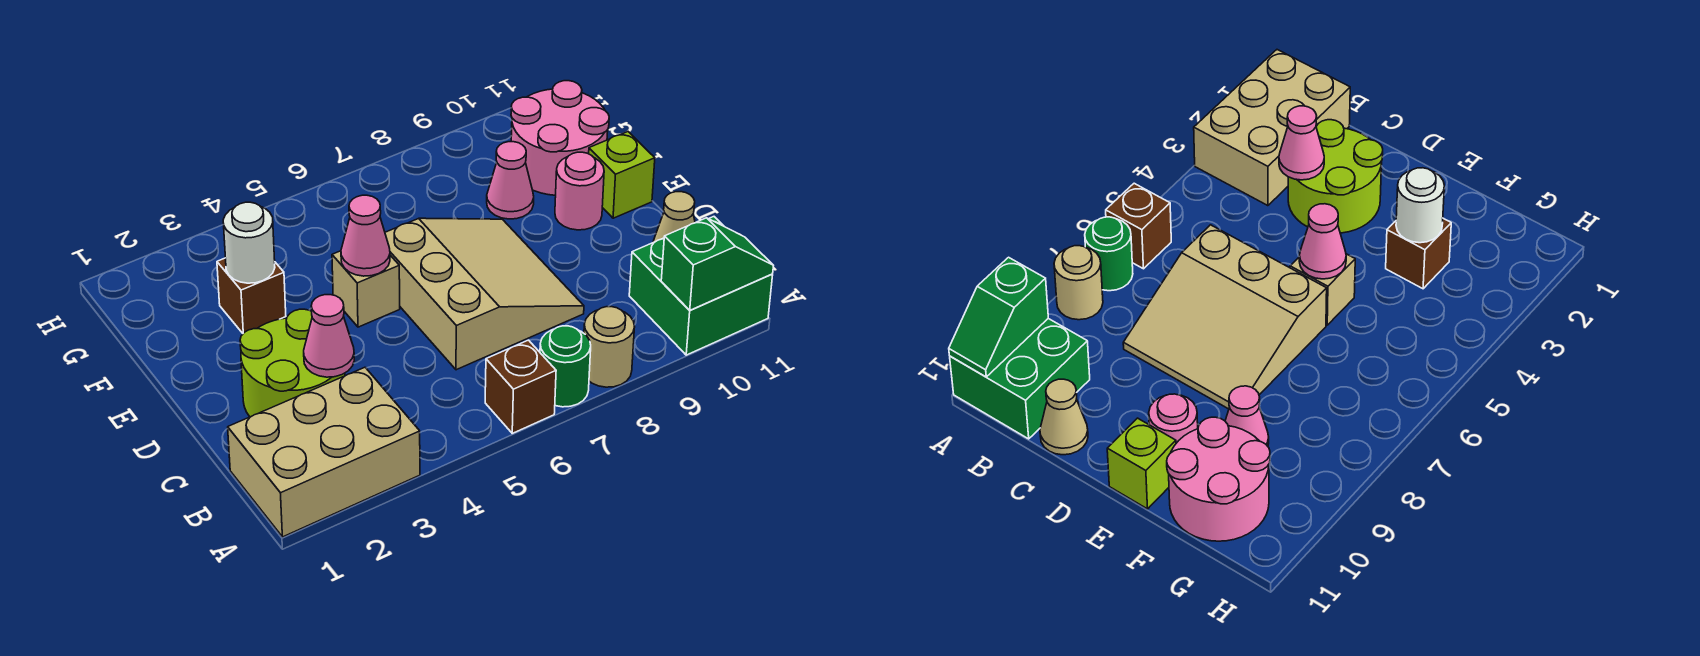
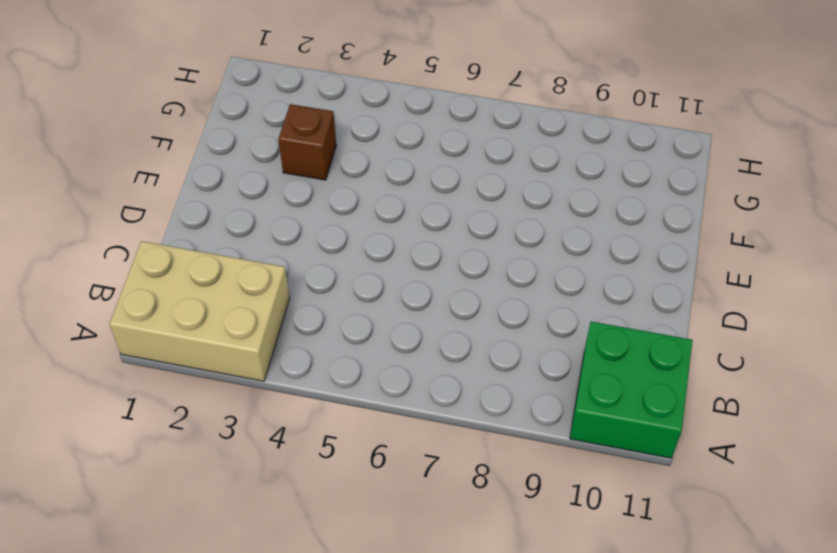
none -> brown 1x1 brick [485,340,556,433]
none -> green 1x1 round brick [540,326,591,407]
none -> tan 1x1 round brick [584,307,635,387]

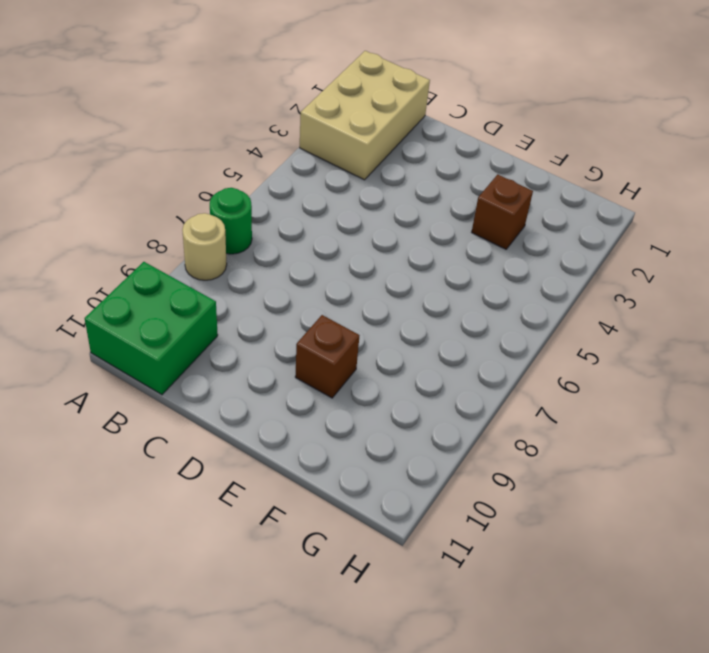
brown 1x1 brick [295,315,359,398] -> brown 1x1 brick moved to [485,340,556,433]
none -> lime 2x2 round brick [240,309,345,417]
none -> tan 3x3 slope [385,218,584,370]
none -> tan 1x1 cone [653,192,695,242]

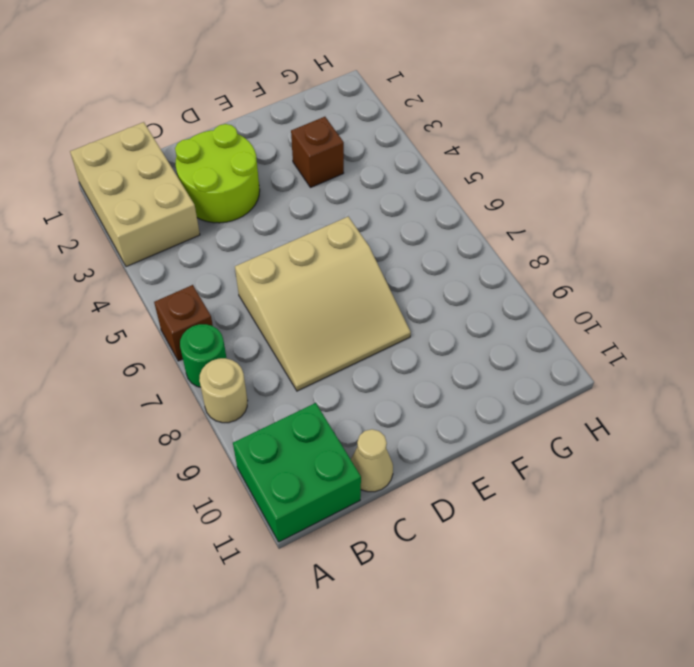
none -> tan 1x1 brick [332,251,400,327]
none -> pink 1x1 round brick [555,152,604,230]
none -> lime 1x1 brick [589,132,655,218]

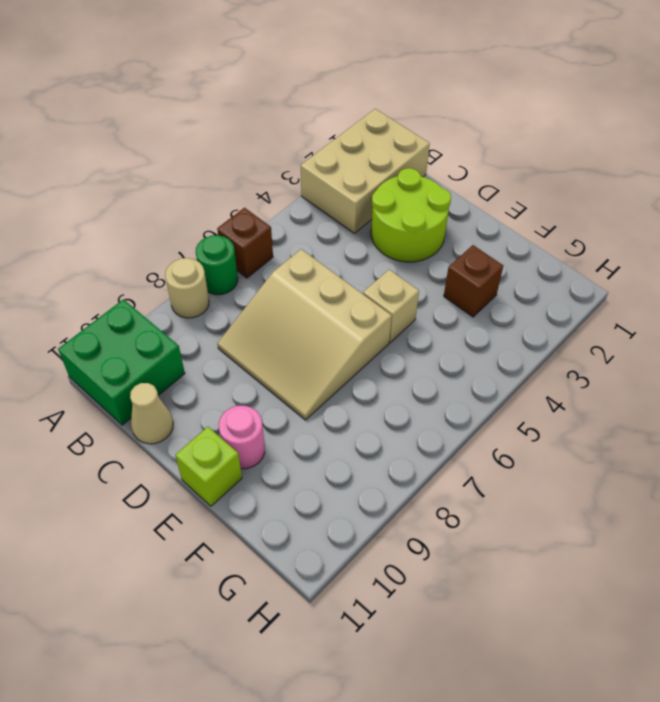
none -> pink 1x1 cone [487,142,534,219]
none -> pink 2x2 round brick [511,81,609,195]
none -> green 1x2 slope [661,218,774,310]

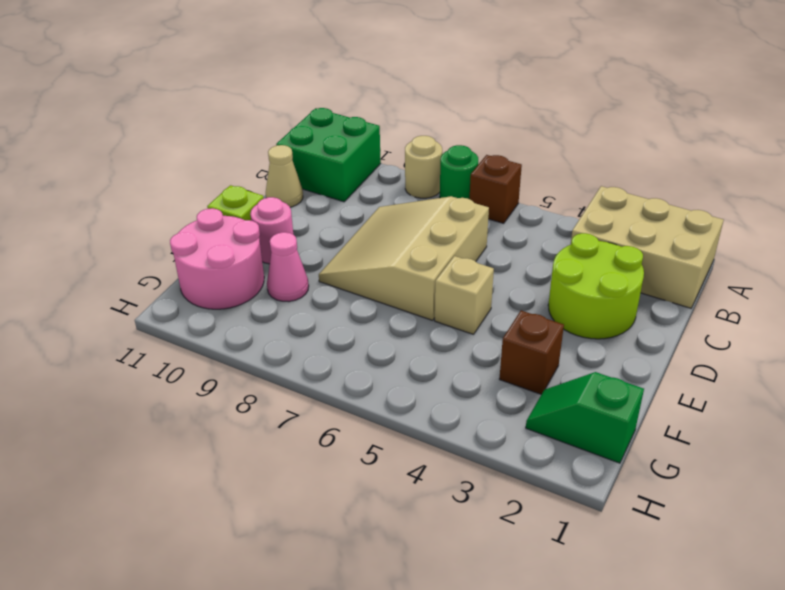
green 1x2 slope [526,372,644,463] -> green 1x2 slope moved to [661,218,774,310]
none -> pink 1x1 cone [304,295,354,377]
none -> pink 1x1 cone [341,195,390,276]
none -> white 1x1 round brick [223,202,275,283]

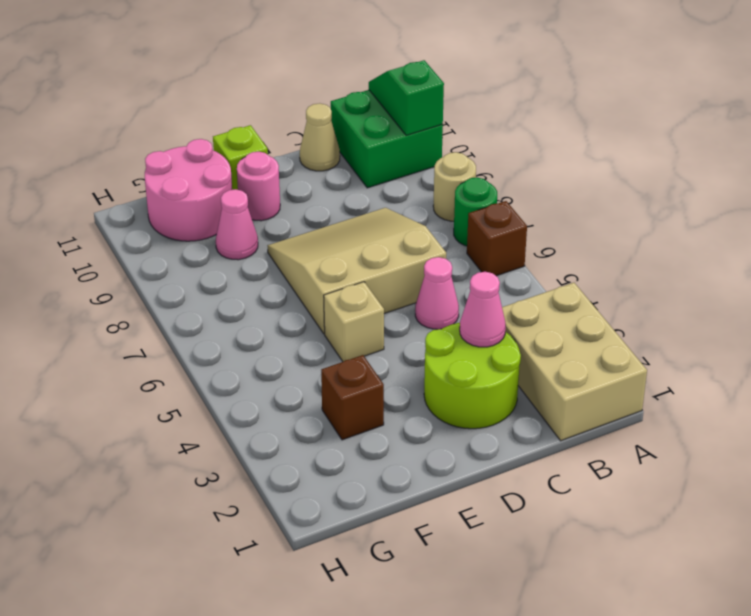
pink 1x1 cone [415,257,459,329] -> pink 1x1 cone moved to [341,195,390,276]
none -> white 1x1 round brick [223,202,275,283]

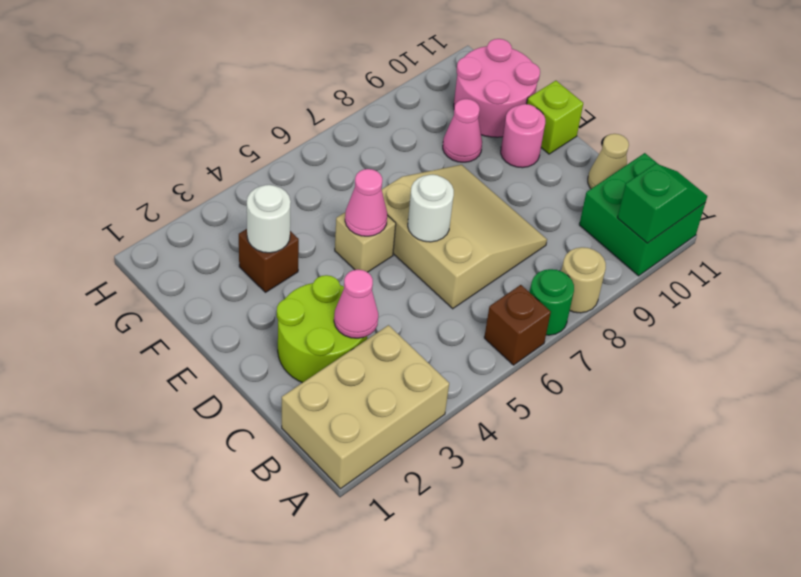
white 1x1 round brick [408,175,454,242] -> none

